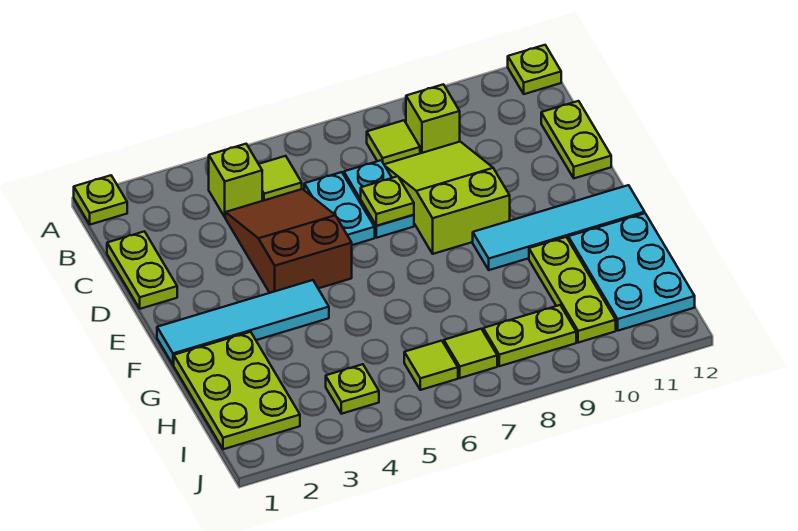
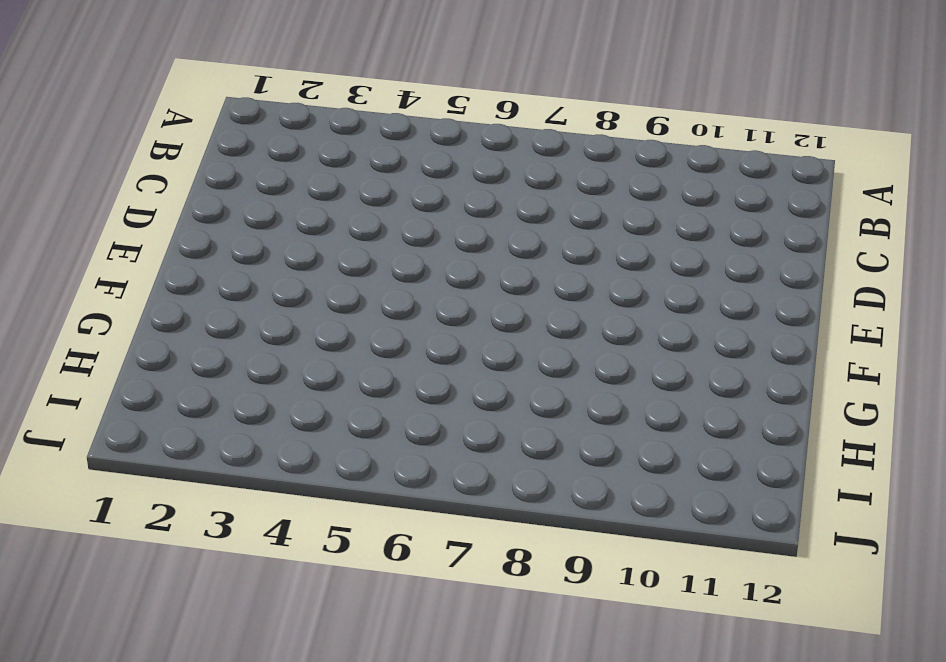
none -> lime 1x1 plate [74,175,127,225]
none -> lime 1x1 plate [508,45,561,94]
none -> lime 1x1 brick [209,144,262,217]

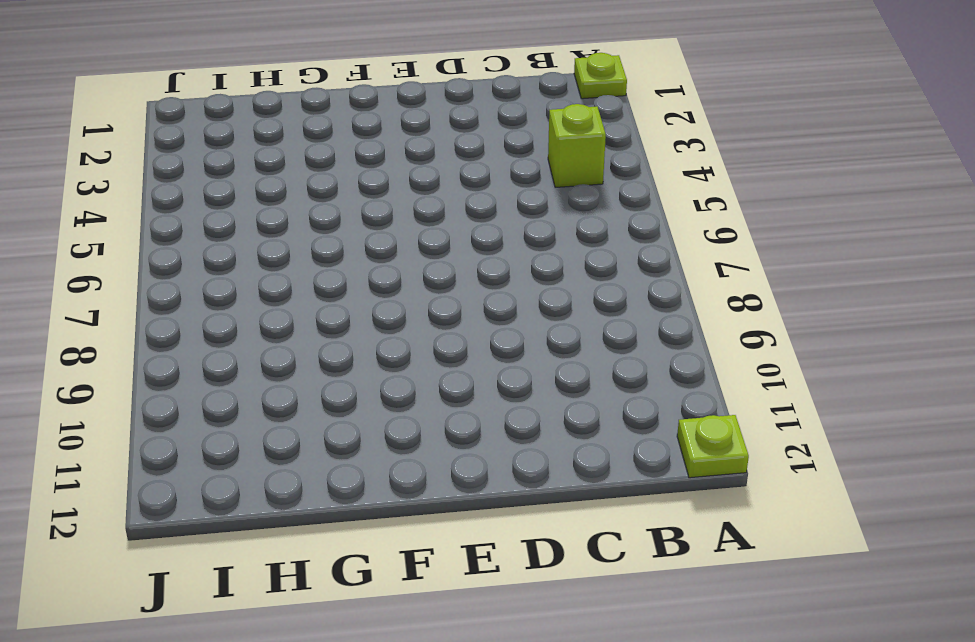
none -> lime 1x1 tile [259,156,302,201]
none -> lime 1x1 tile [367,120,420,164]
none -> lime 1x1 brick [406,84,460,153]

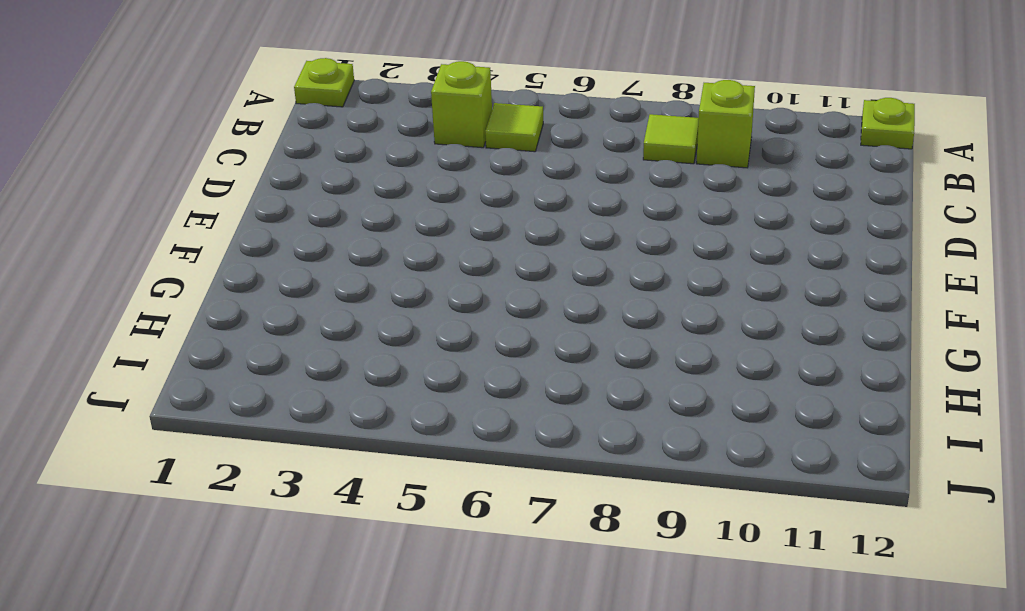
none -> lime 1x2 plate [107,231,177,309]
none -> brown 2x3 slope [225,189,352,293]
none -> cyan 1x2 plate [304,172,375,245]

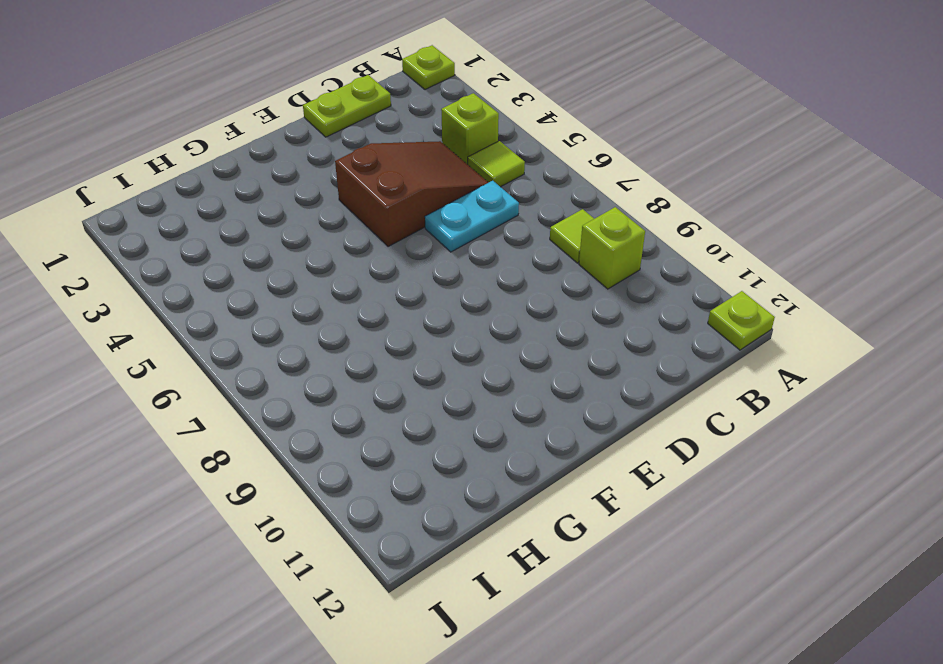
none -> cyan 1x2 plate [344,160,414,238]
none -> lime 2x3 slope [384,142,510,254]
none -> lime 1x2 plate [541,101,611,178]

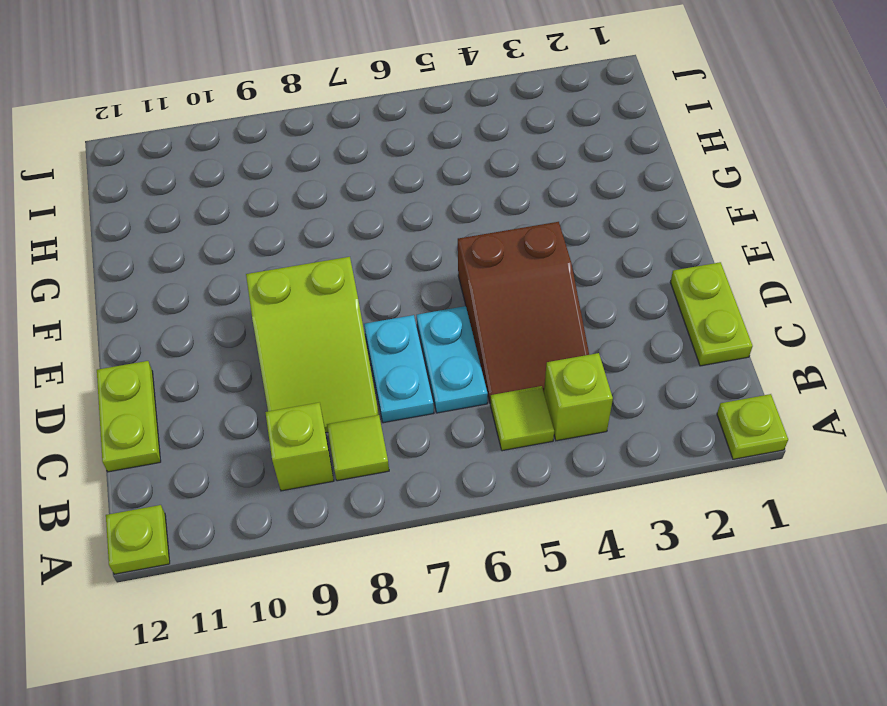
none -> cyan 1x4 tile [157,280,329,365]
none -> cyan 1x4 tile [473,185,645,270]
none -> lime 2x3 plate [174,332,300,449]

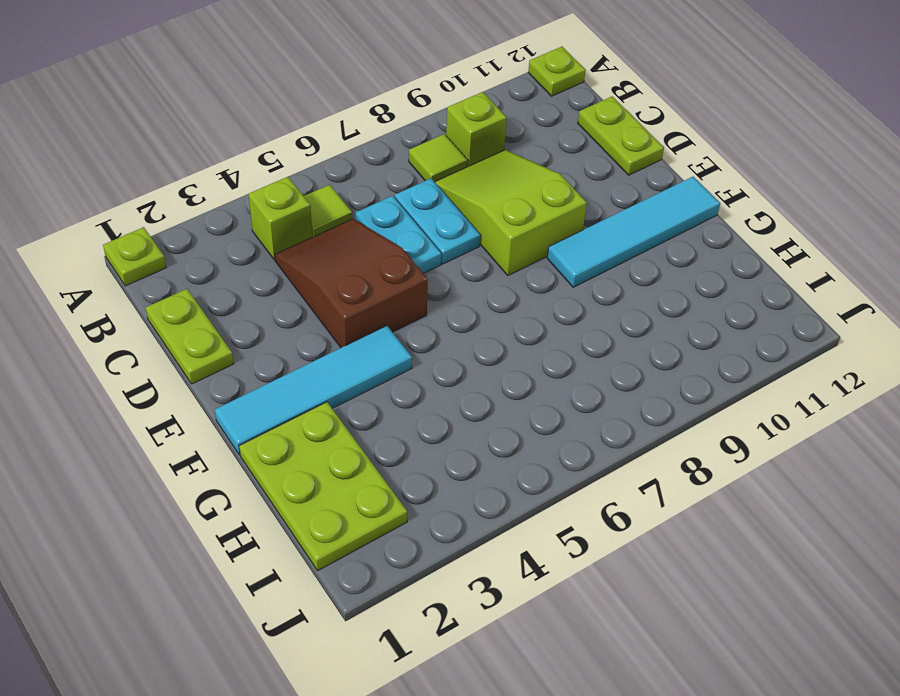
none -> lime 1x3 plate [529,237,616,343]
none -> cyan 2x3 plate [568,213,695,331]
none -> lime 1x1 plate [326,364,379,414]

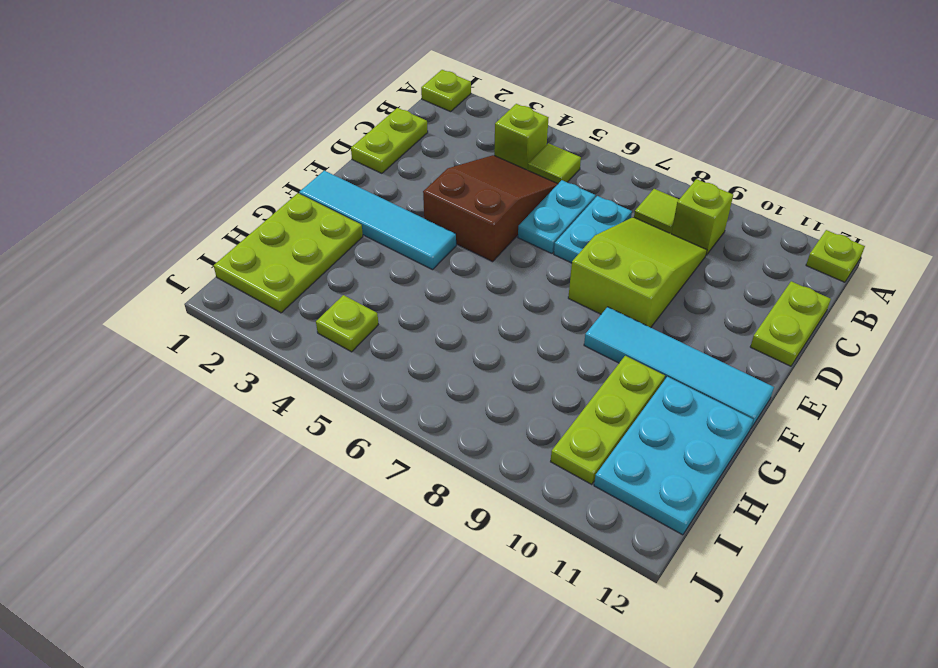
none -> lime 1x1 tile [404,341,458,390]
none -> lime 1x1 tile [444,329,497,378]
none -> lime 1x2 plate [483,305,576,366]

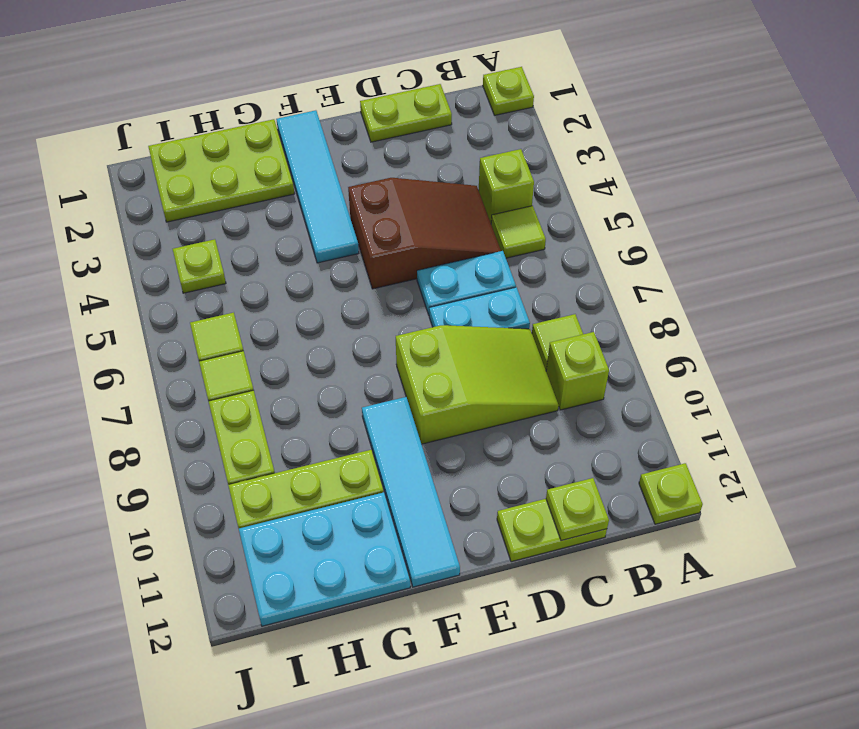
lime 1x1 plate [546,478,609,541] -> lime 1x1 plate moved to [361,176,414,226]

